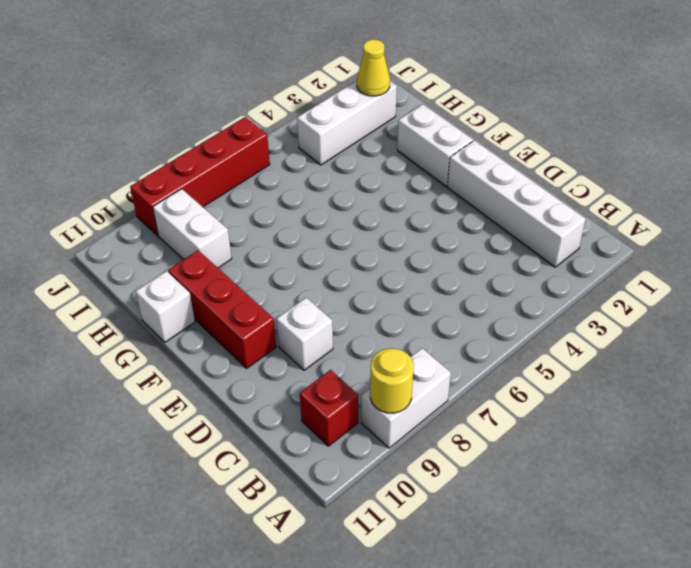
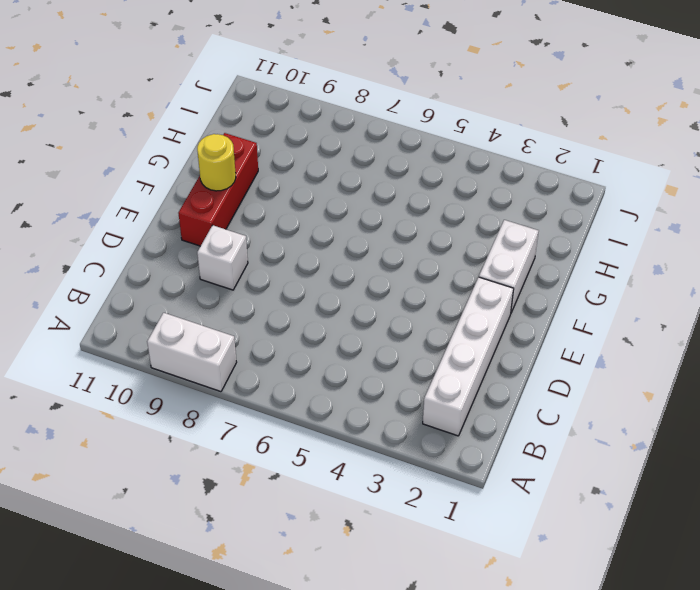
yellow 1x1 round brick [197,134,236,191] -> yellow 1x1 round brick moved to [370,348,414,413]
none -> red 1x1 brick [300,370,358,446]
none -> white 1x1 brick [135,271,195,342]
none -> white 1x2 brick [153,189,232,268]

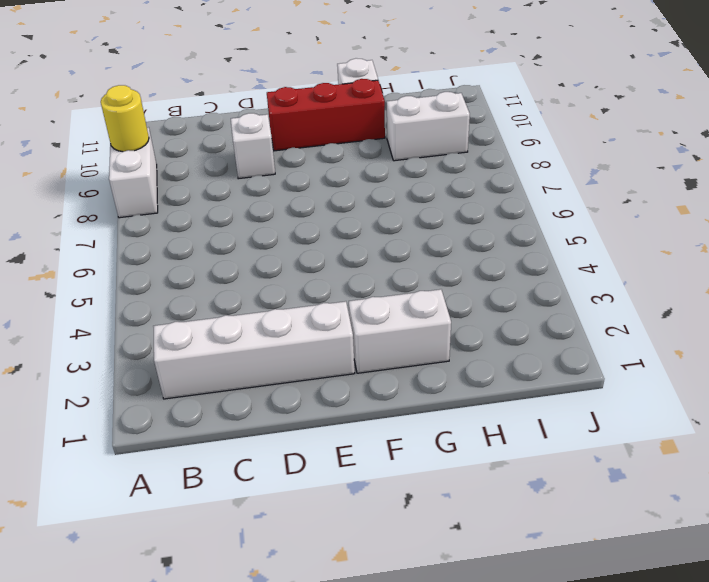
none -> red 1x1 brick [300,370,358,446]
none -> white 1x3 brick [297,81,397,165]
none -> red 1x4 brick [130,117,270,236]

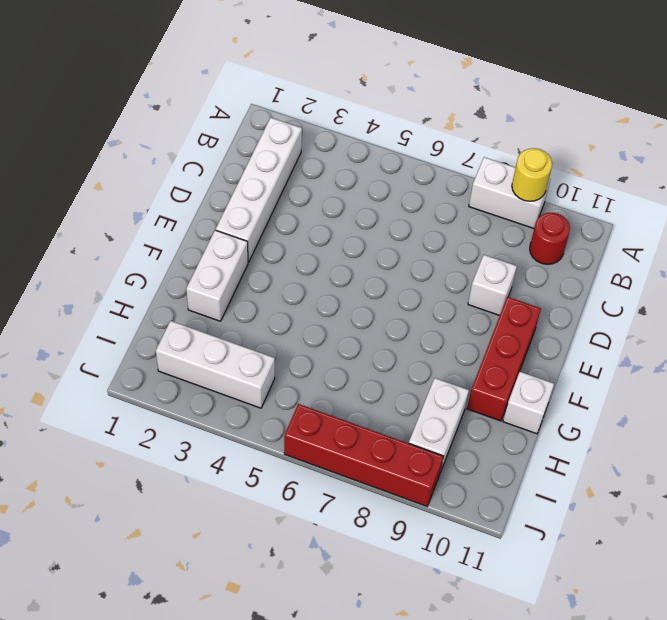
red 1x1 round brick [530,213,570,264] -> red 1x1 brick [300,370,358,446]
none -> yellow 1x1 cone [357,40,390,96]

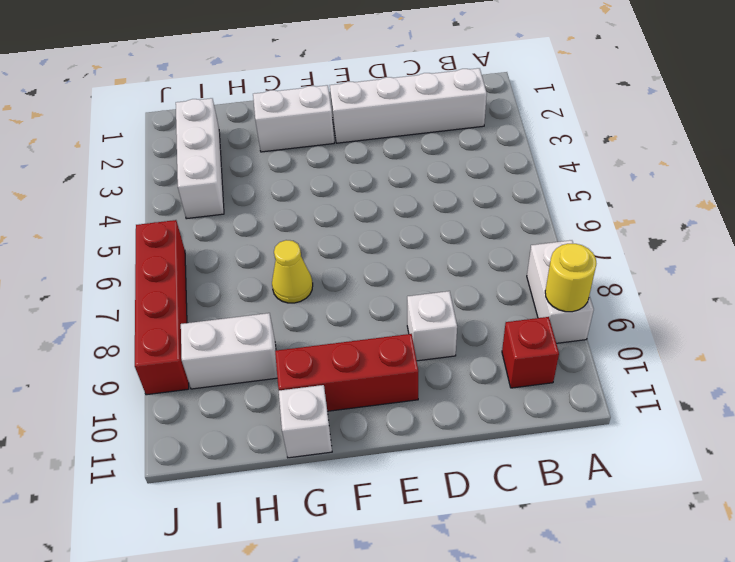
yellow 1x1 cone [272,240,313,303] -> yellow 1x1 cone moved to [357,40,390,96]

